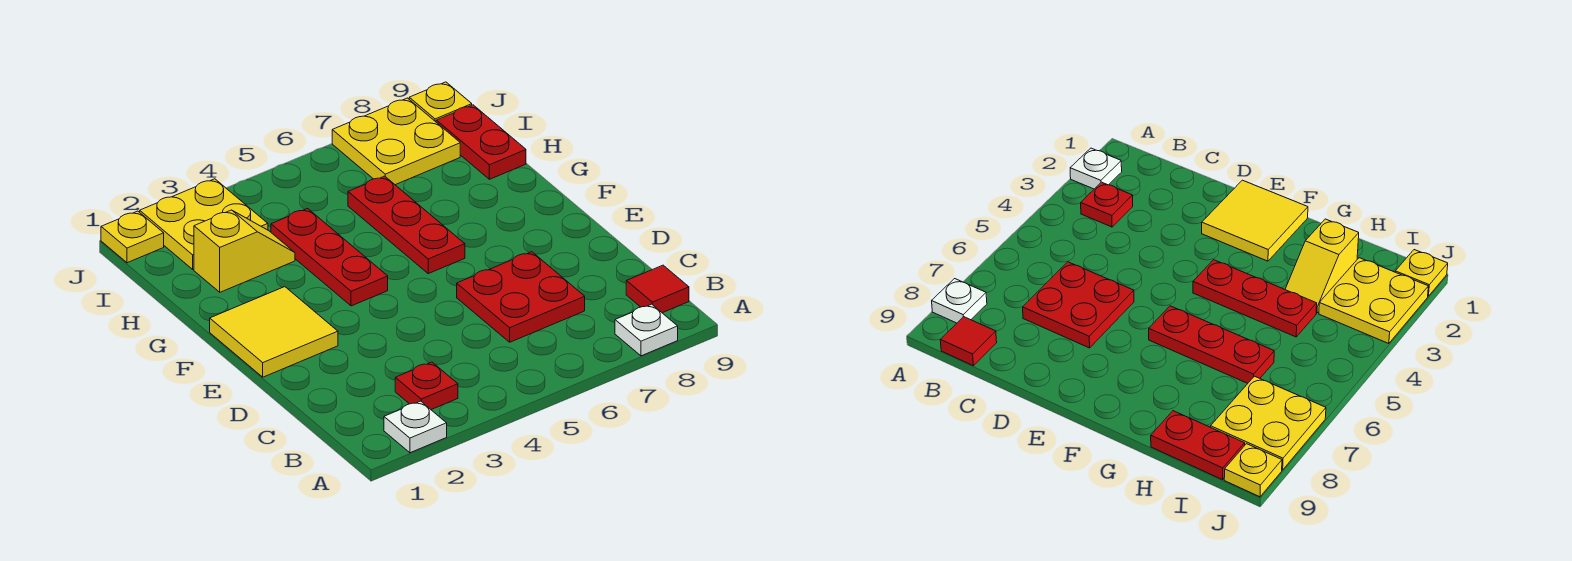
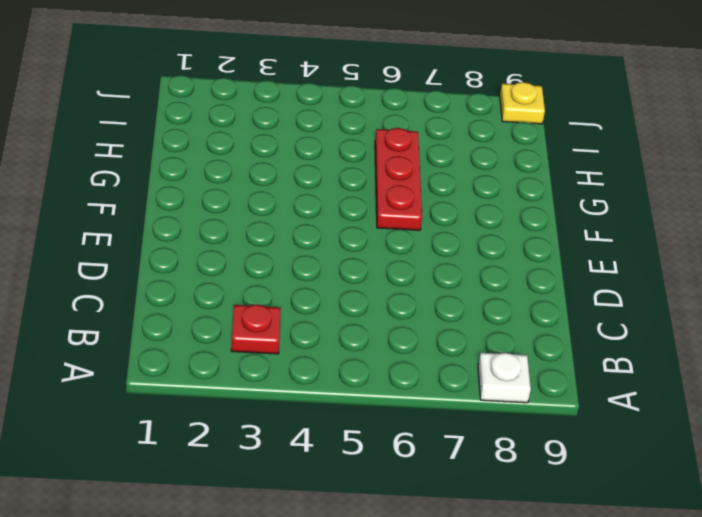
none -> white 1x1 plate [384,401,447,453]
none -> red 1x1 tile [626,265,689,313]
none -> red 2x2 plate [457,252,585,342]

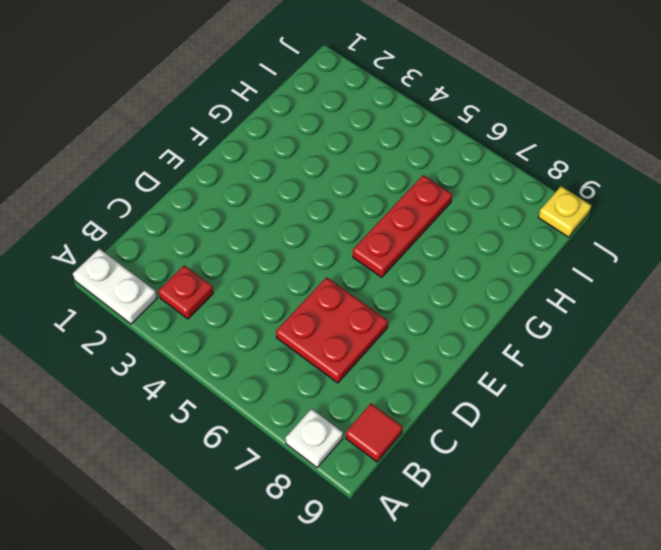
white 1x2 plate [73,249,157,324] -> white 1x1 plate [384,401,447,453]
none -> yellow 2x2 tile [210,287,338,377]
none -> red 1x3 plate [271,209,388,306]
none -> yellow 1x2 slope [194,210,295,292]

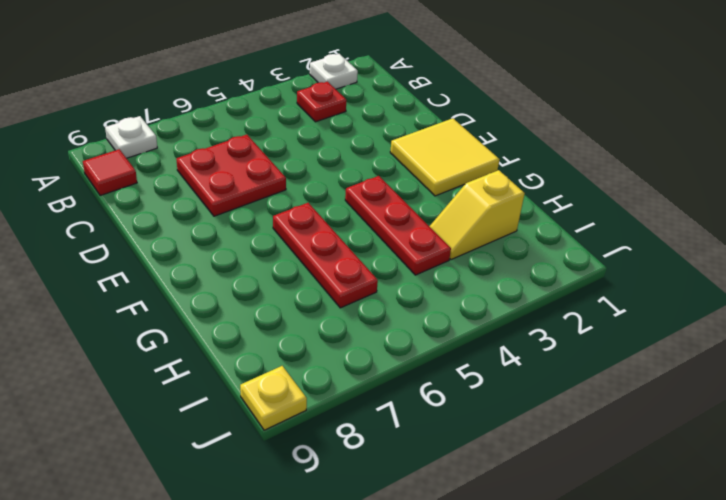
none -> red 1x2 plate [436,105,526,179]
none -> yellow 2x2 plate [140,179,268,269]
none -> yellow 2x2 plate [332,98,460,185]

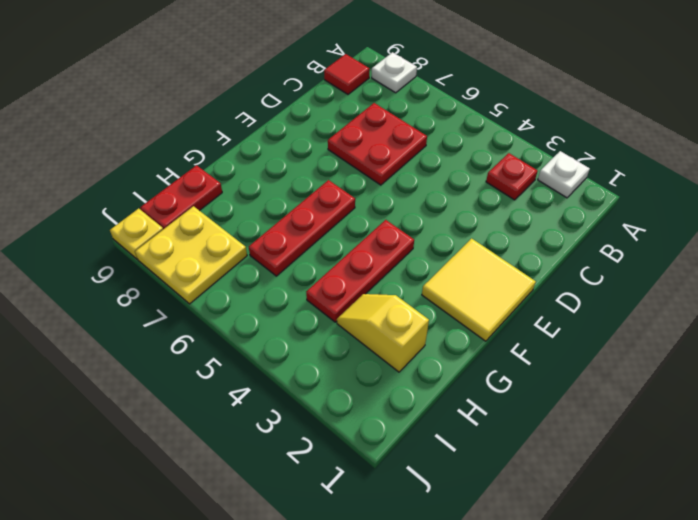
none -> yellow 2x2 plate [140,179,268,269]
none -> yellow 1x1 plate [101,211,164,263]

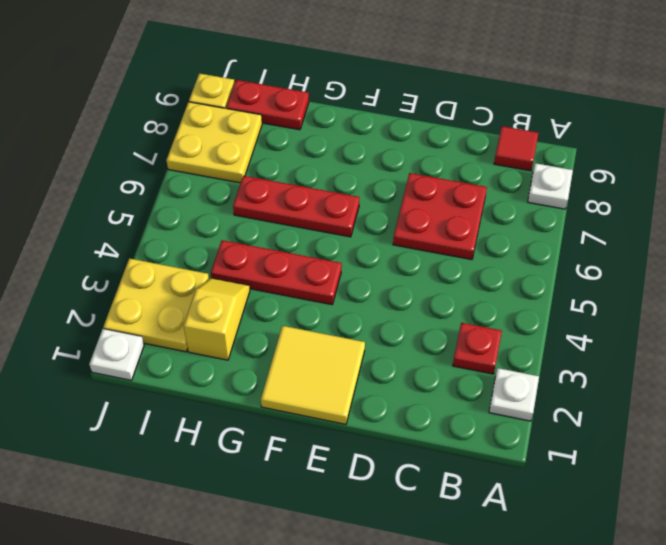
white 1x1 plate [89,329,144,380] -> yellow 1x1 plate [101,211,164,263]

